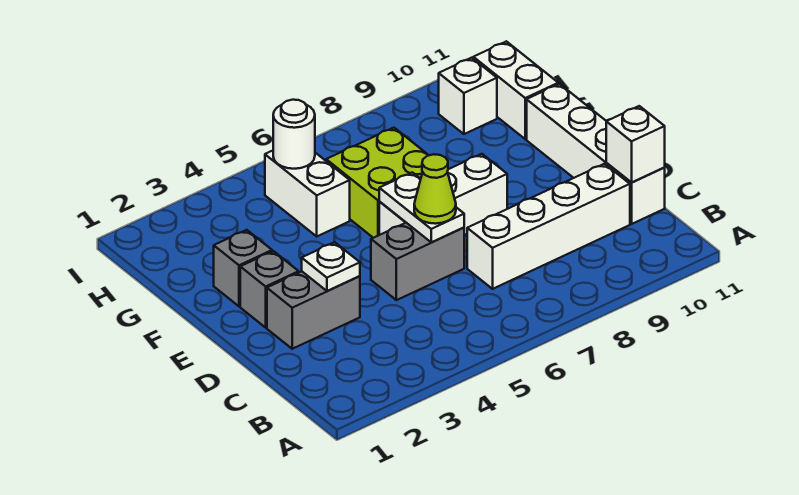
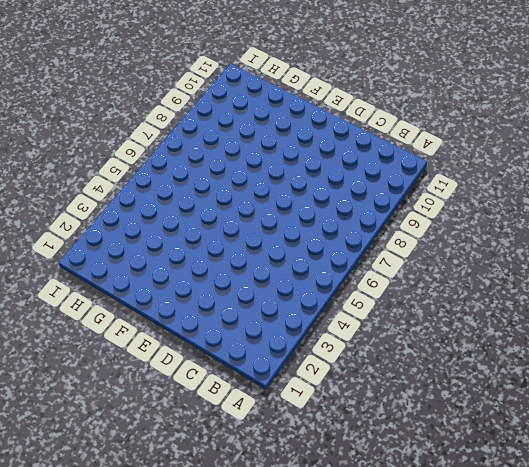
none -> white 1x4 brick [467,164,630,289]
none -> white 1x4 brick [527,84,665,224]
none -> grey 1x2 brick [267,272,360,349]

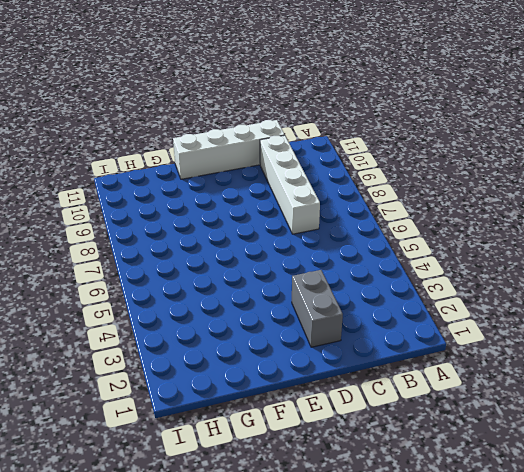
none -> grey 1x2 brick [371,223,464,300]
none -> grey 1x1 brick [240,251,299,327]
none -> white 1x3 brick [379,154,507,235]

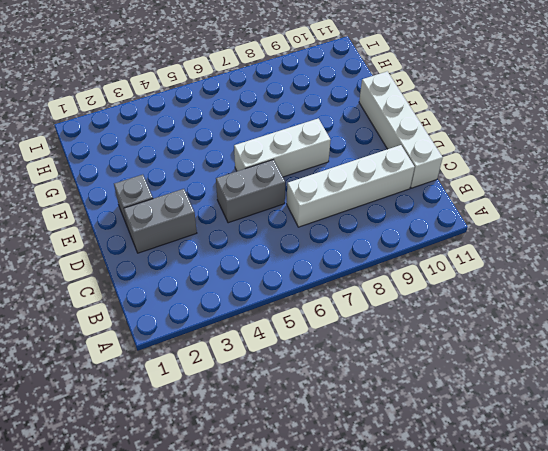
none -> grey 1x1 brick [214,230,272,306]
none -> lime 2x2 brick [326,128,429,238]
none -> white 1x2 brick [265,151,350,236]

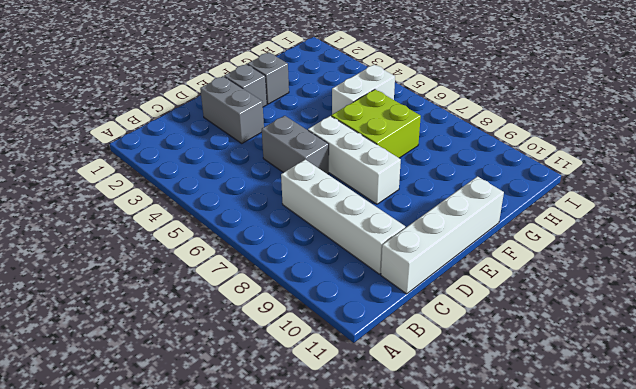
none -> white 1x2 brick [473,41,558,139]
none -> white 1x1 brick [439,58,497,134]
none -> white 1x1 brick [606,106,665,183]

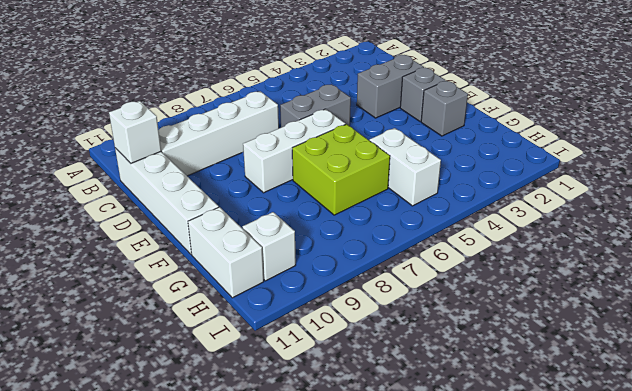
none -> white 1x1 plate [302,242,360,291]
none -> white 1x2 plate [379,172,464,242]
none -> white 1x1 round brick [273,100,315,169]

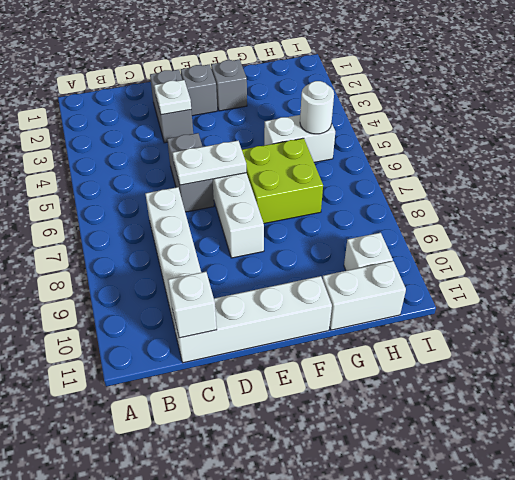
none -> lime 1x1 cone [414,154,456,224]

